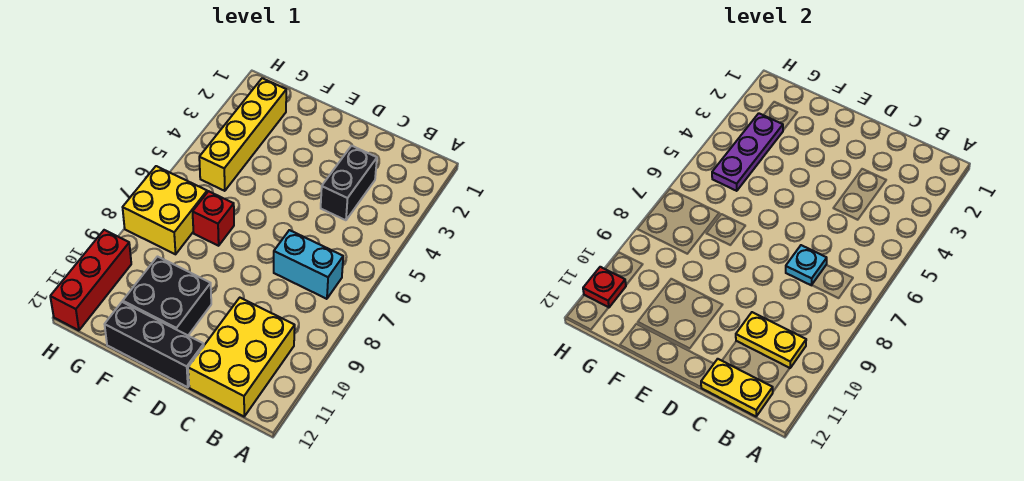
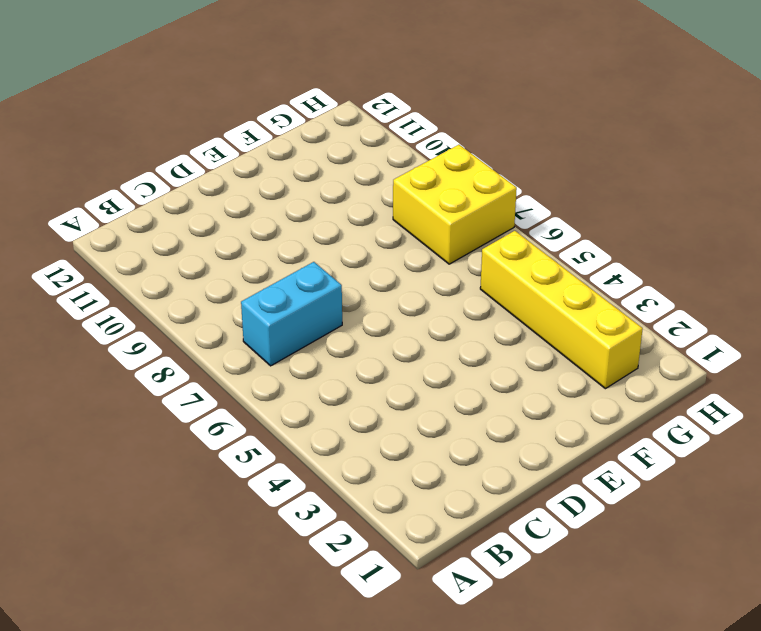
none -> yellow 2x3 brick [188,298,295,416]
none -> black 1x2 brick [321,146,377,220]
none -> black 1x3 brick [105,302,204,387]

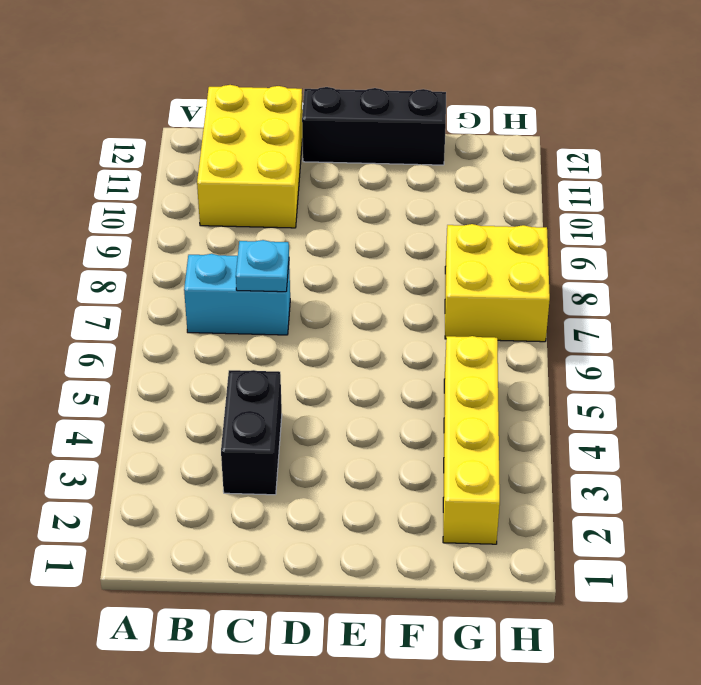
none -> black 2x2 brick [123,257,211,335]
none -> red 1x1 brick [193,191,234,246]
none -> red 1x3 brick [50,230,131,330]

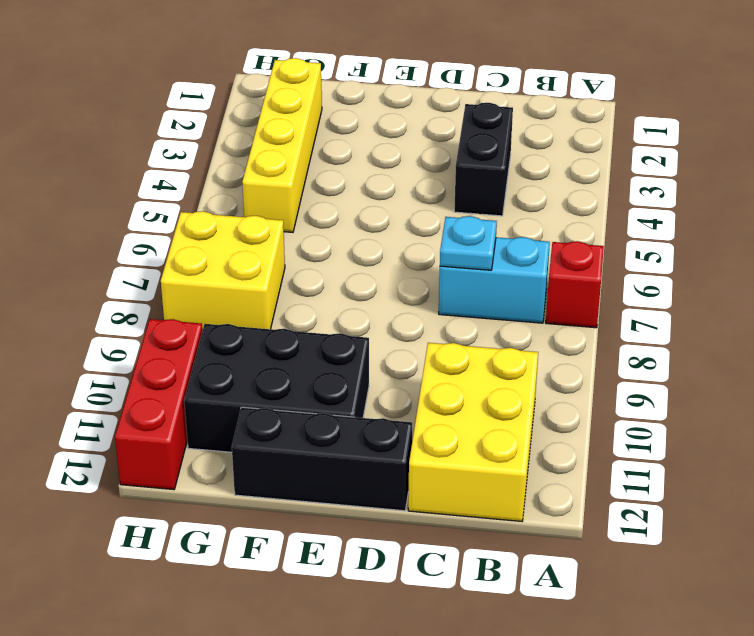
red 1x1 brick [546,241,604,328] -> red 1x1 brick moved to [193,191,234,246]
black 2x3 brick [184,324,369,452] -> black 2x2 brick [123,257,211,335]
none -> yellow 1x2 plate [736,312,806,368]
none -> yellow 1x2 plate [701,359,773,416]
none -> purple 1x3 plate [712,113,783,191]

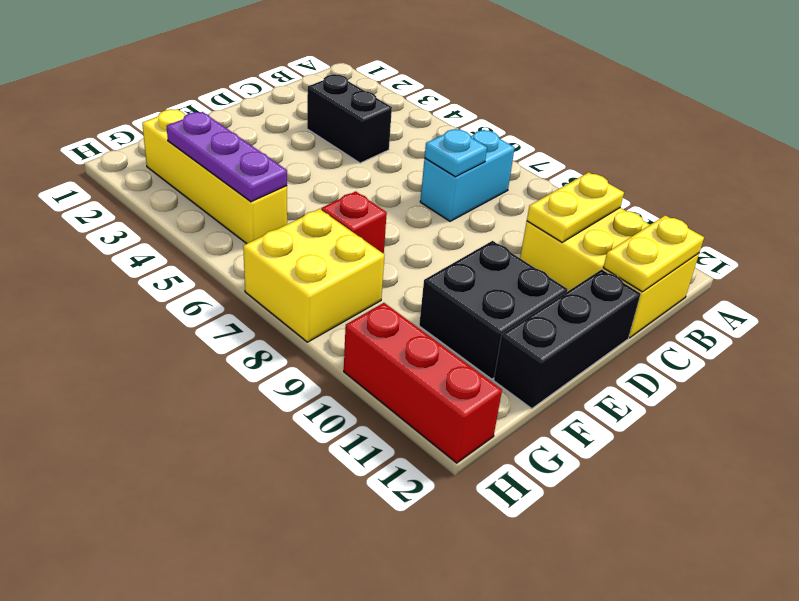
none -> red 1x1 plate [583,267,626,307]

